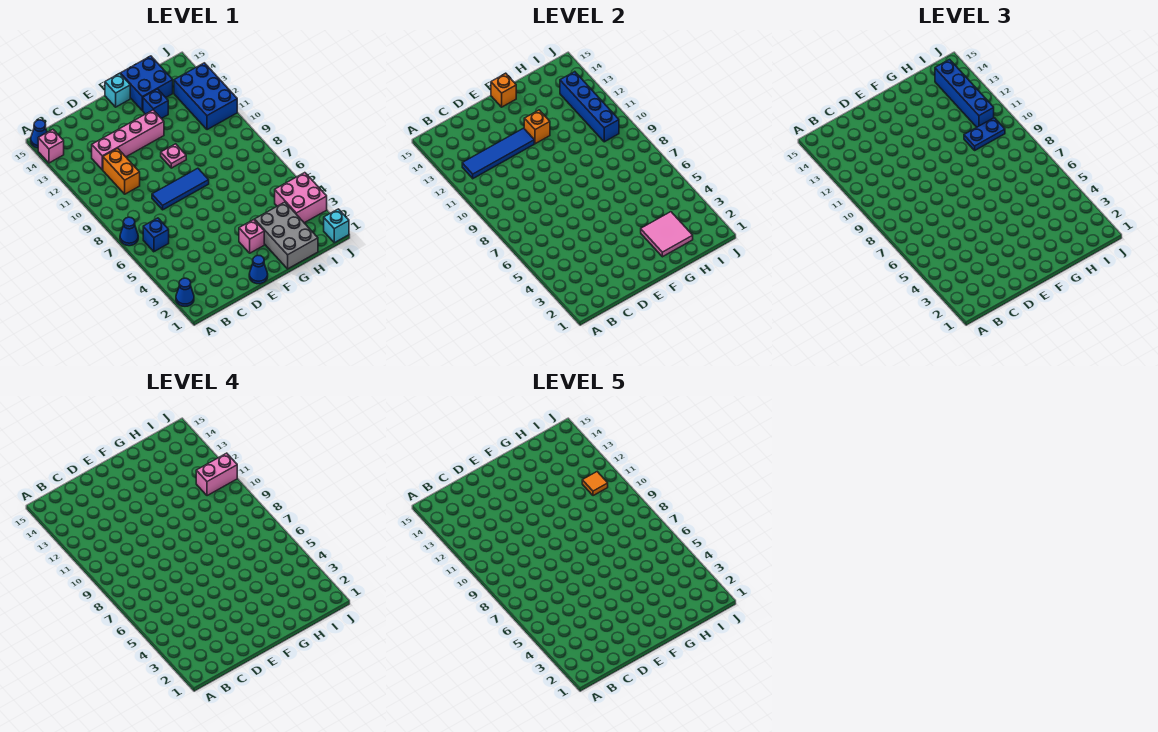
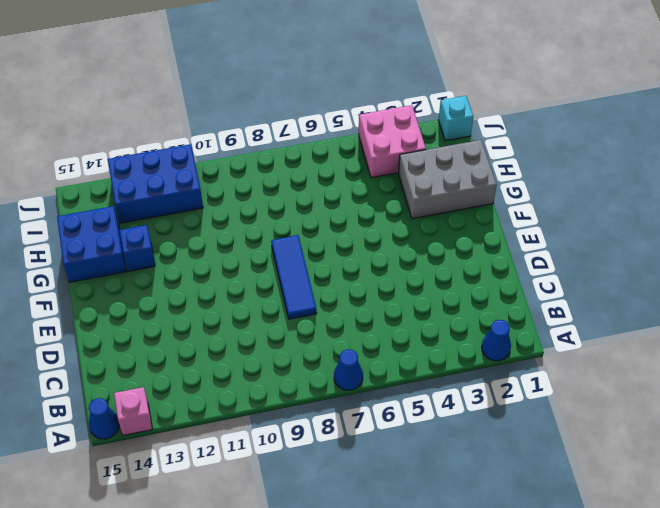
none -> blue 1x1 brick [143,218,169,252]
none -> orange 1x2 brick [103,148,140,194]
none -> pink 1x4 brick [92,110,164,170]

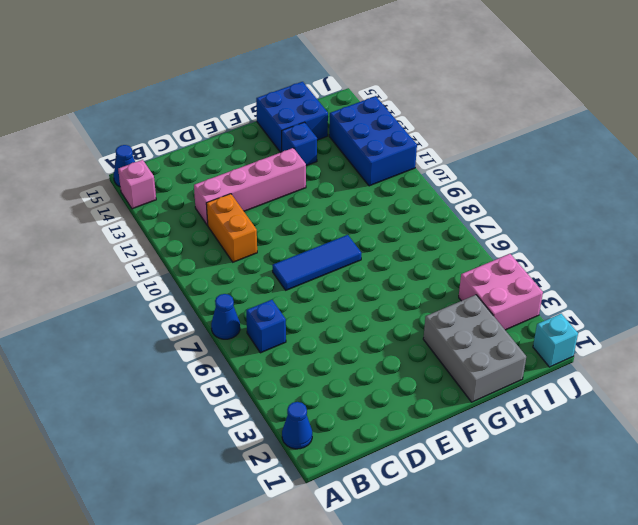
none -> blue 1x1 cone [249,255,268,284]
none -> pink 1x1 brick [239,220,264,253]
none -> pink 1x1 plate [161,144,186,168]

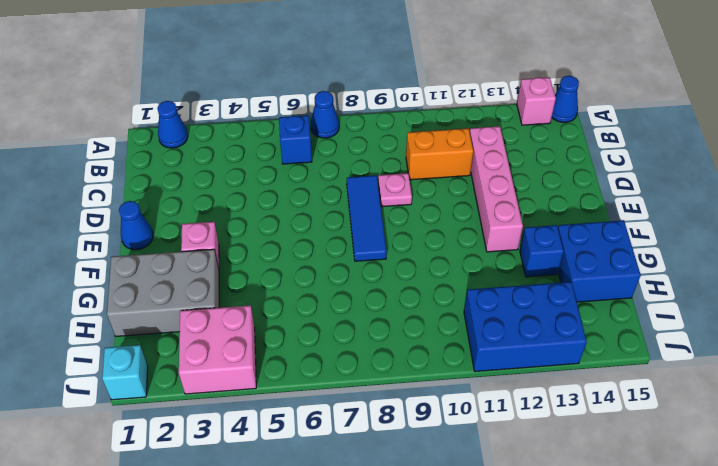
pink 1x1 plate [378,173,412,207] -> pink 1x1 plate moved to [161,144,186,168]
none -> cyan 1x1 brick [105,73,130,107]
none -> blue 1x4 tile [462,128,534,178]
none -> orange 1x1 brick [524,110,550,144]

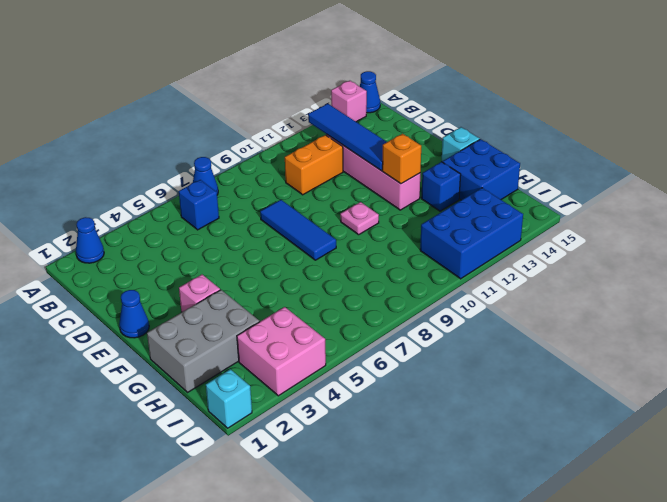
none -> orange 1x1 brick [491,73,516,107]
none -> pink 2x2 tile [641,212,693,257]
none -> blue 1x4 brick [560,72,619,142]

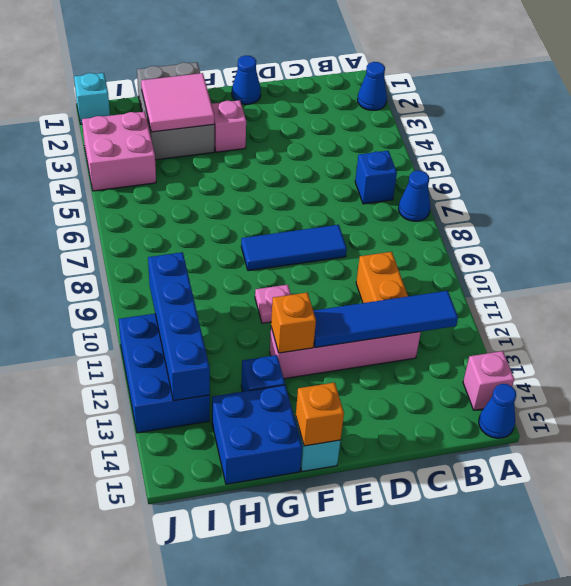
none -> blue 1x2 plate [964,118,1005,150]
none -> blue 1x4 brick [935,59,994,127]
none -> pink 1x2 brick [196,453,237,496]

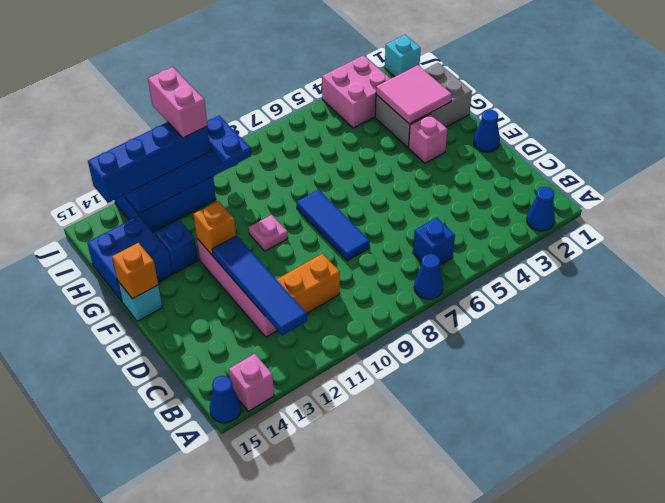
none -> orange 1x1 tile [582,472,608,496]

